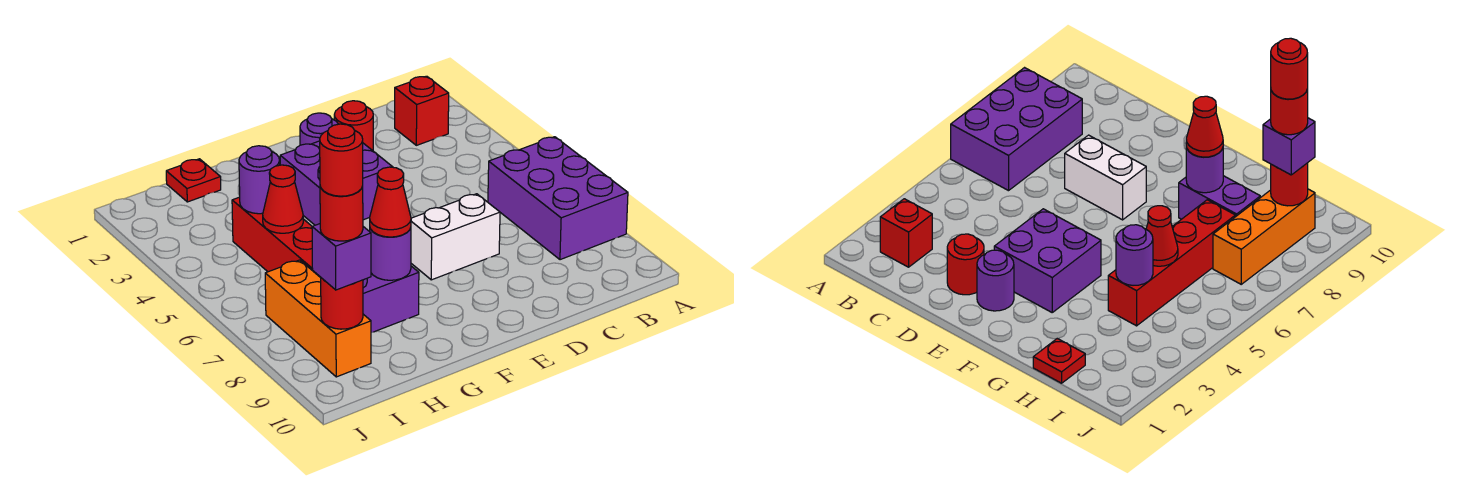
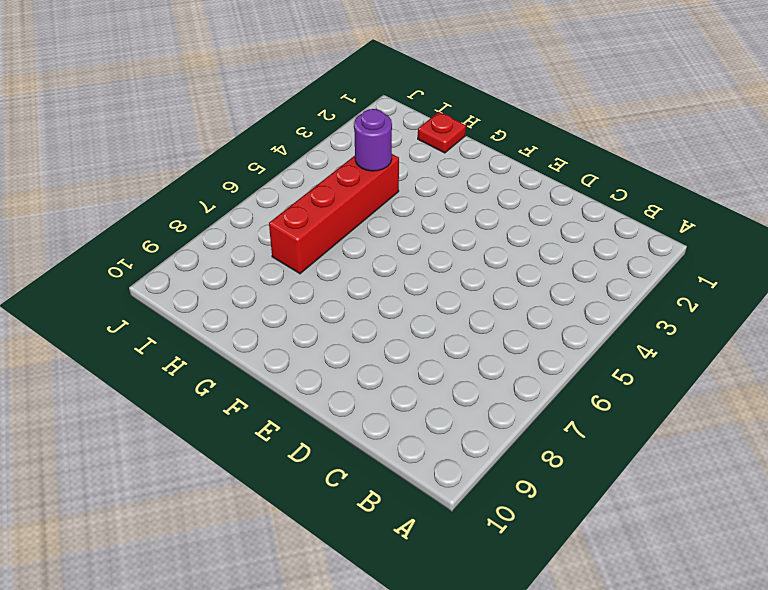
none -> purple 2x3 brick [488,137,628,260]
none -> red 1x1 brick [395,76,449,145]
none -> red 1x1 round brick [334,101,373,151]

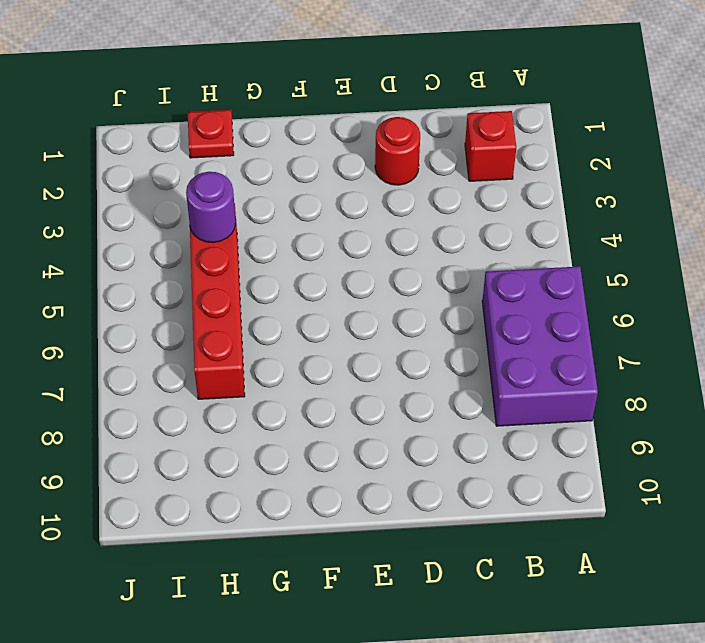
none -> white 1x2 brick [411,194,500,280]
none -> purple 1x1 round brick [300,113,338,145]
none -> purple 2x2 brick [280,141,392,225]

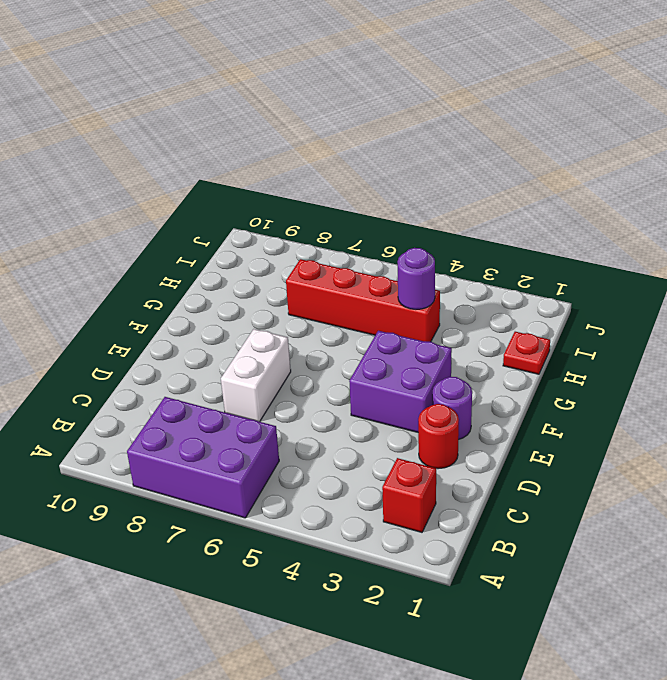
none -> purple 1x2 brick [363,266,419,333]
none -> orange 1x3 brick [265,260,371,377]
none -> purple 1x1 round brick [370,228,411,280]

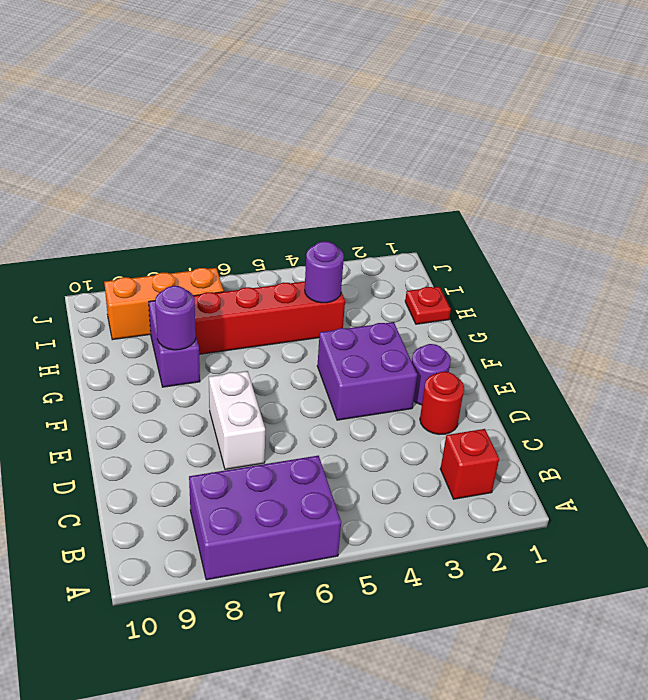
none -> red 1x1 cone [263,165,303,233]
none -> red 1x1 round brick [321,278,363,329]
none -> red 1x1 cone [370,167,411,237]

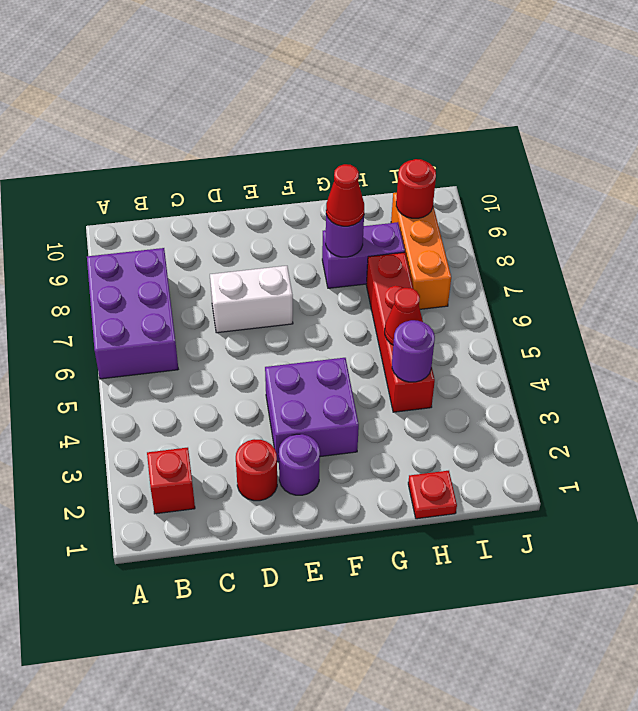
none -> purple 1x1 brick [312,224,371,290]
none -> red 1x1 round brick [320,187,363,241]
none -> red 1x1 round brick [320,124,363,196]

